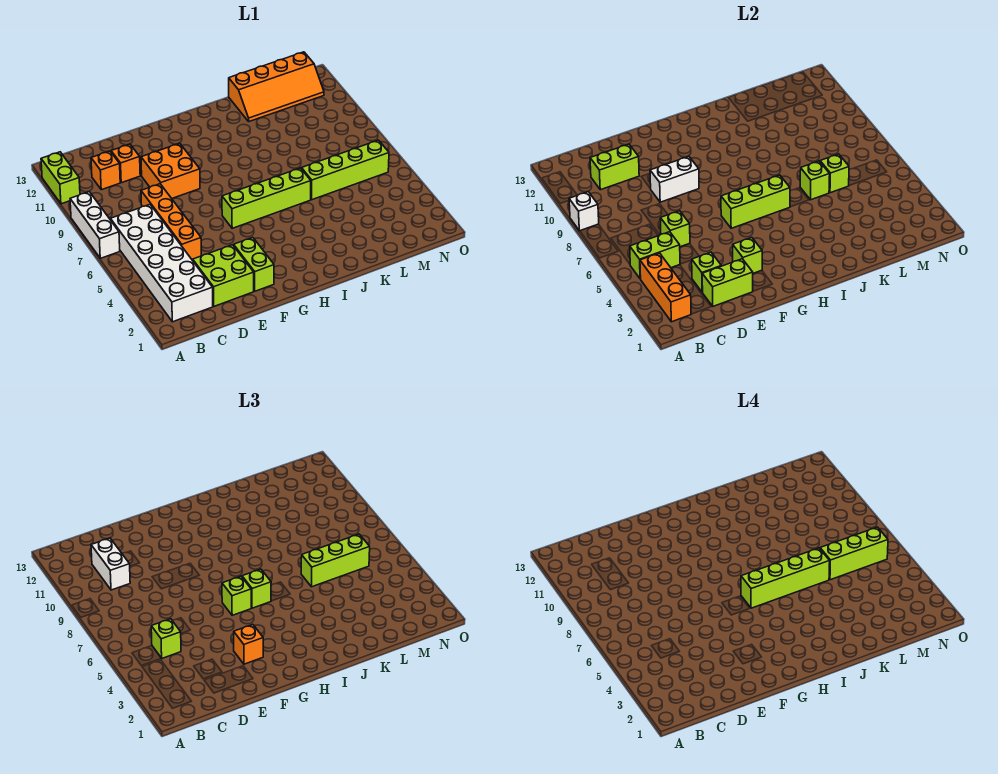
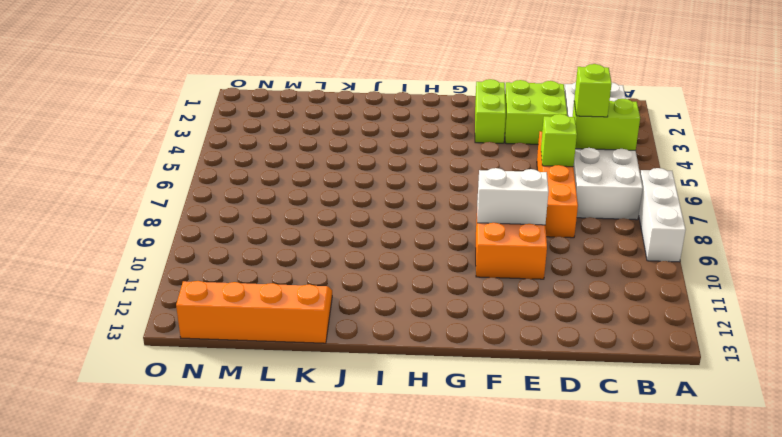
none -> lime 1x2 brick [41,152,80,204]
none -> orange 1x1 brick [91,151,120,190]
none -> orange 1x1 brick [111,144,140,183]
none -> lime 1x4 brick [222,168,311,228]

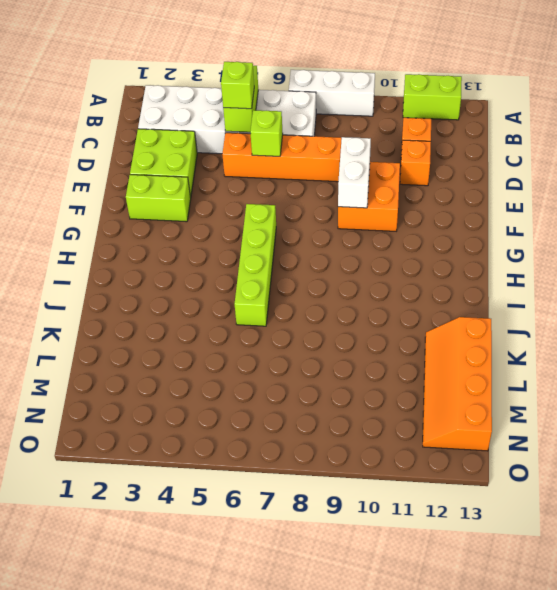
none -> lime 1x4 brick [302,140,389,200]
none -> white 1x1 brick [569,192,599,231]
none -> orange 1x3 brick [640,253,691,322]
none -> lime 1x2 brick [590,144,639,190]

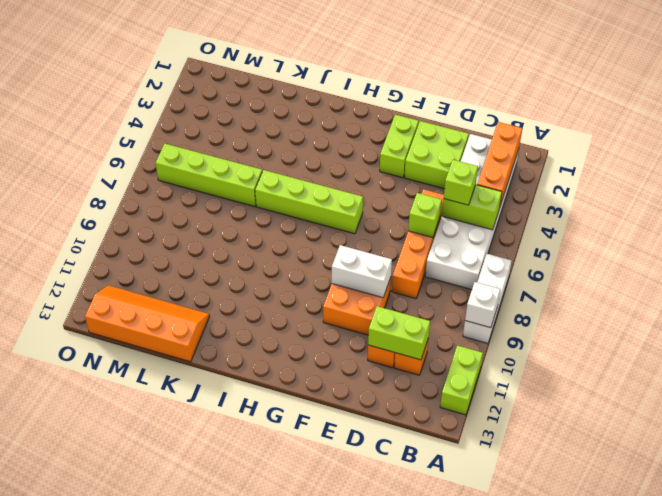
none -> lime 1x2 brick [702,259,753,306]
none -> lime 1x1 brick [692,252,721,292]
none -> lime 1x1 brick [733,237,762,273]
none -> lime 1x3 brick [721,175,790,228]

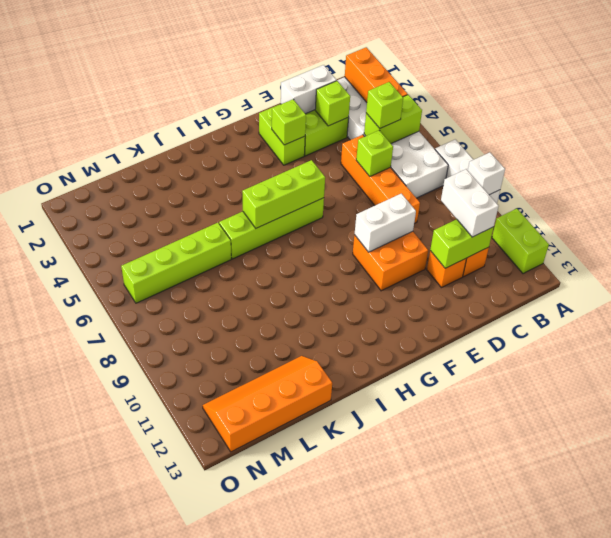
white 1x2 brick [281,65,337,114] -> lime 1x2 brick [702,259,753,306]
none -> lime 1x1 brick [800,161,830,200]
none -> lime 1x1 brick [820,154,849,193]
none -> orange 1x1 brick [234,624,263,664]
none -> lime 1x1 brick [222,576,251,615]

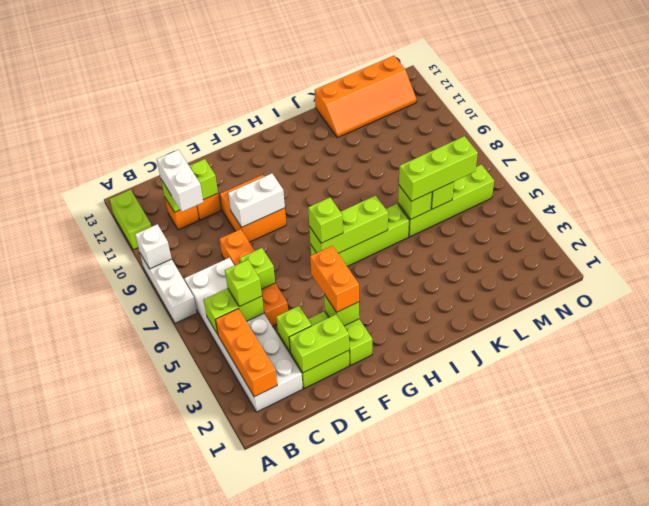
orange 1x2 brick [310,246,359,312] -> orange 1x1 brick [234,624,263,664]
none -> lime 1x1 brick [242,569,271,608]
none -> lime 1x4 brick [741,548,830,608]
none -> lime 1x3 brick [820,527,888,580]

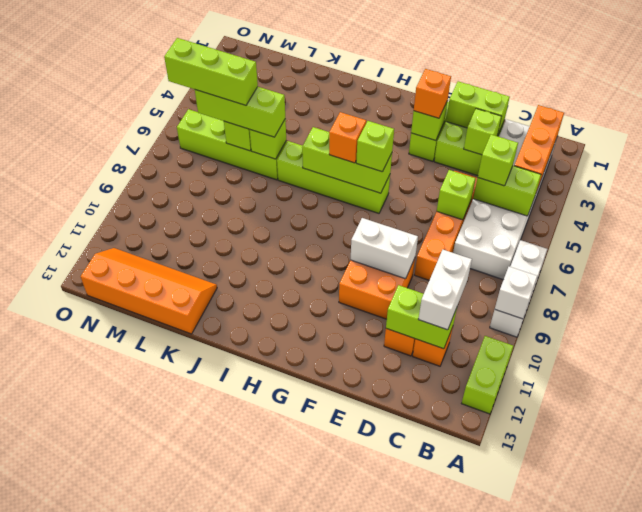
orange 1x1 brick [329,112,366,163] -> lime 1x1 brick [242,569,271,608]
none -> lime 1x4 brick [741,548,830,608]

